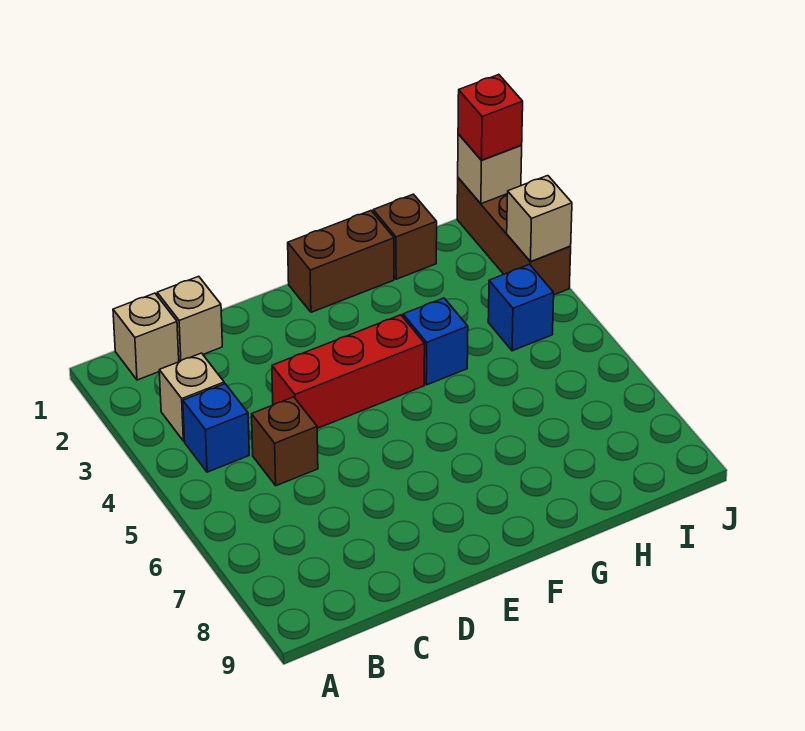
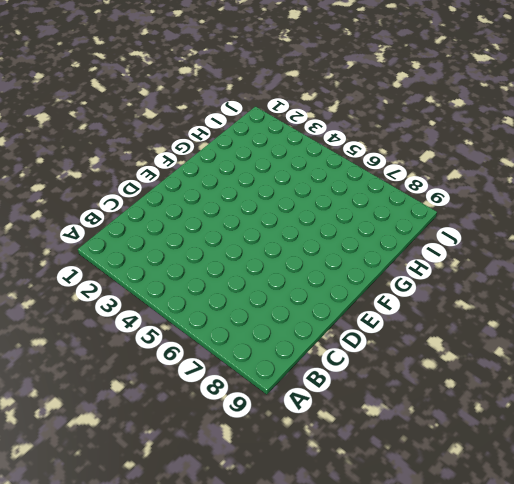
none -> tan 1x1 brick [113,293,179,380]
none -> tan 1x1 brick [159,353,224,441]
none -> blue 1x1 brick [183,384,249,472]

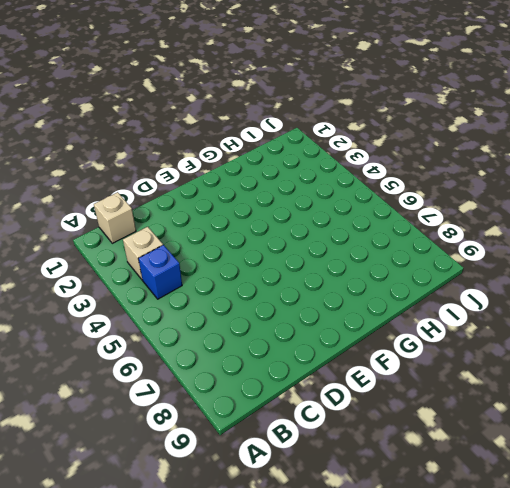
none -> tan 1x1 brick [157,276,222,361]
none -> brown 1x1 brick [252,397,318,486]
none -> red 1x3 brick [272,315,425,428]

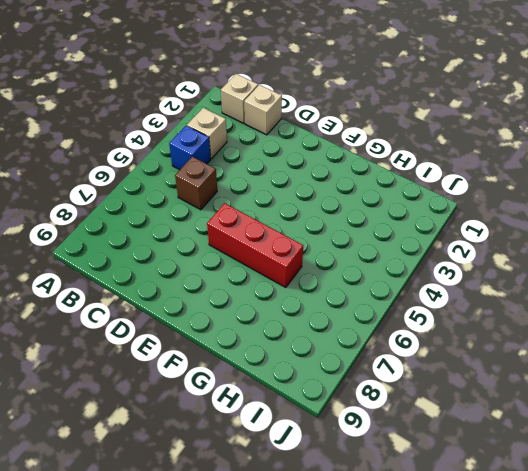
red 1x3 brick [207,203,303,288] -> red 1x3 brick moved to [272,315,425,428]
none -> brown 1x2 brick [288,211,394,312]
none -> blue 1x1 brick [403,298,468,385]
none -> brown 1x1 brick [373,194,437,279]

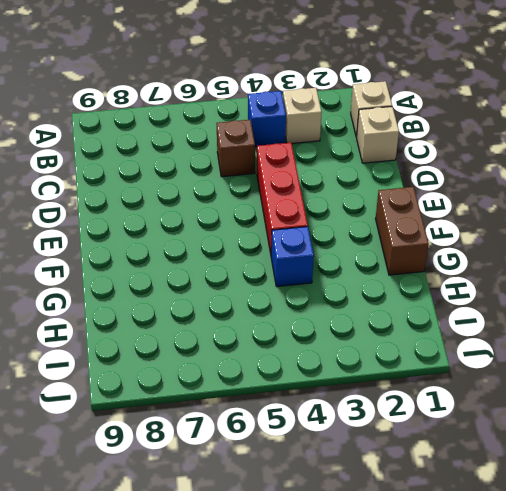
none -> brown 1x1 brick [373,194,437,279]
none -> blue 1x1 brick [488,265,554,351]
none -> brown 1x3 brick [457,178,571,295]

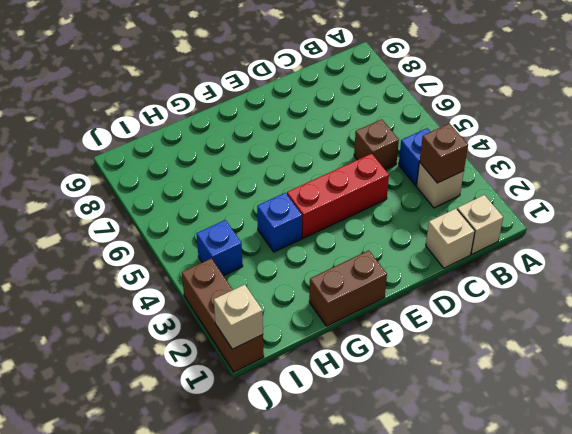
brown 1x1 brick [420,123,468,183] -> brown 1x1 brick moved to [373,194,437,279]
none -> tan 1x1 brick [507,176,572,262]
none -> red 1x1 brick [458,75,523,160]

